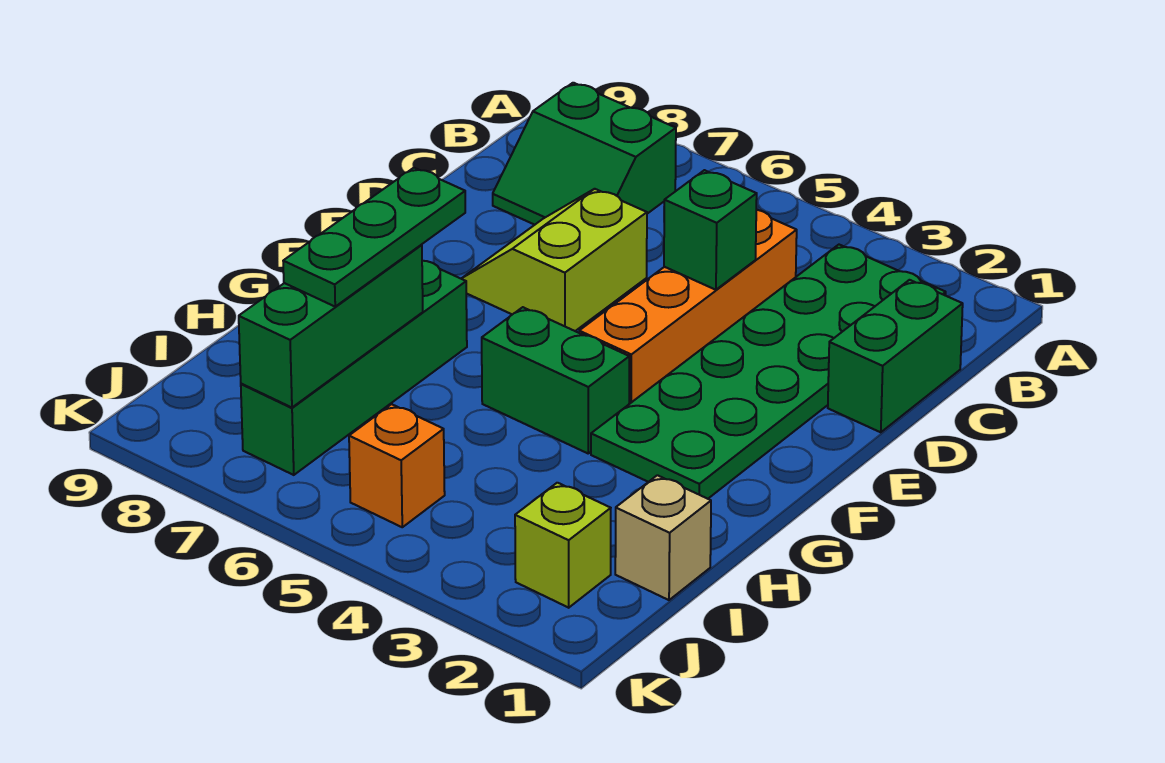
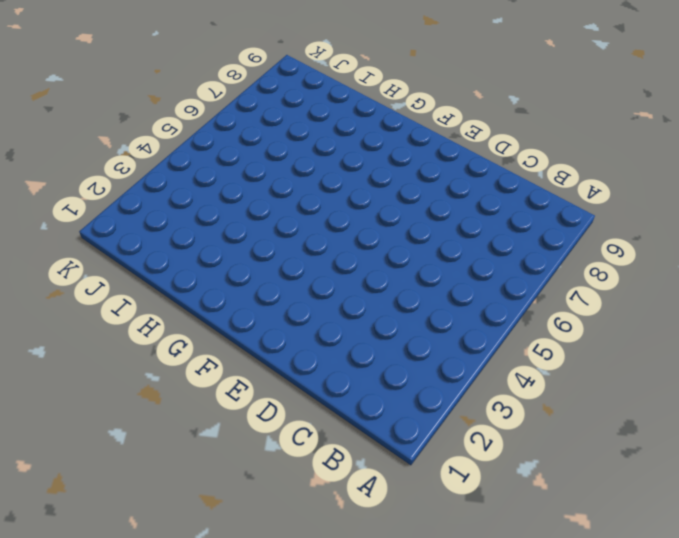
none -> green 2x6 plate [591,245,946,499]
none -> green 2x2 slope [493,83,676,225]
none -> green 1x2 brick [828,280,963,432]

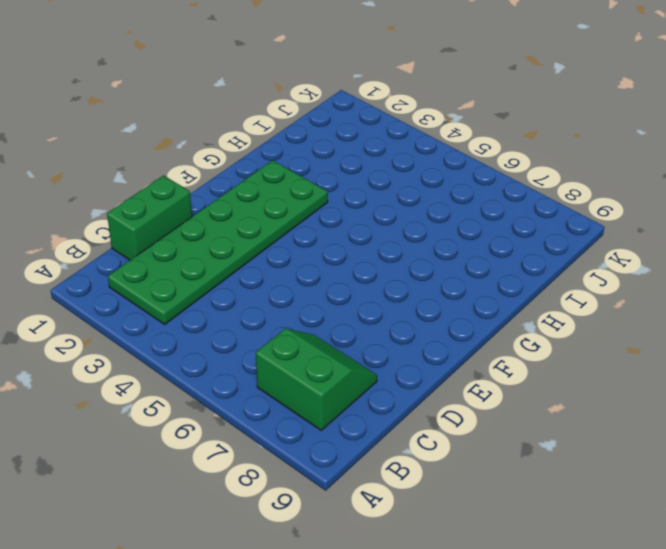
none -> orange 1x4 brick [579,210,797,404]
none -> lime 2x2 slope [461,189,647,331]
none -> green 1x2 brick [482,307,629,453]

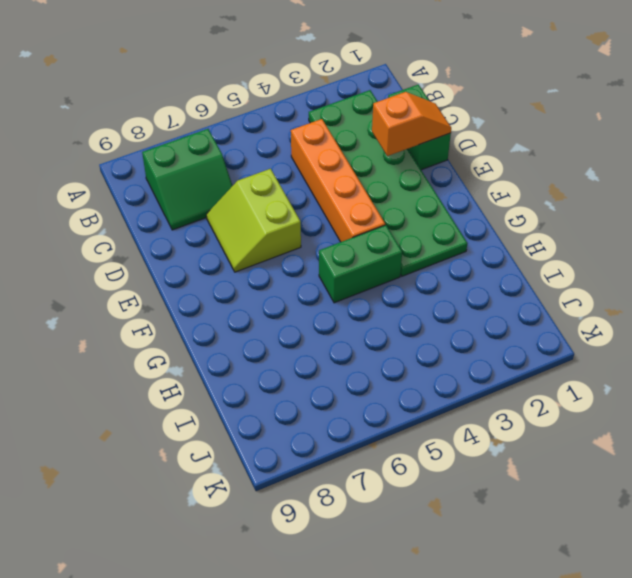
orange 1x2 slope [372,92,451,156] -> none
none -> green 1x4 brick [241,261,467,475]
none -> tan 1x1 brick [615,475,711,600]
none -> lime 1x1 brick [515,483,611,608]

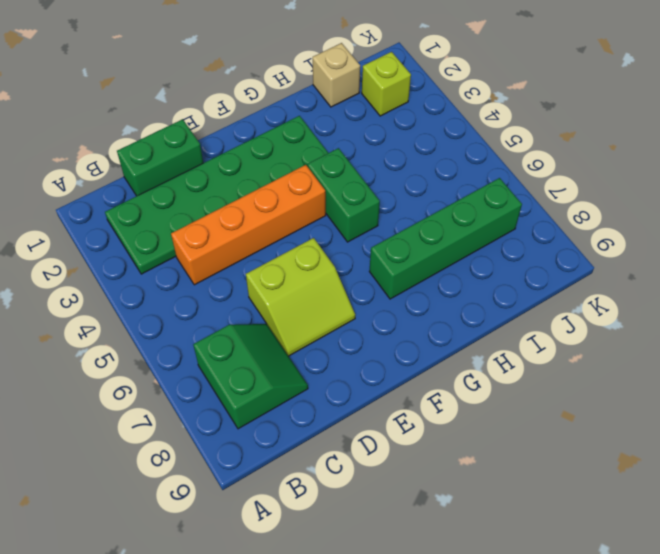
none -> orange 1x1 brick [349,404,445,527]
none -> green 1x1 brick [664,170,757,290]
none -> green 1x3 brick [239,245,423,407]

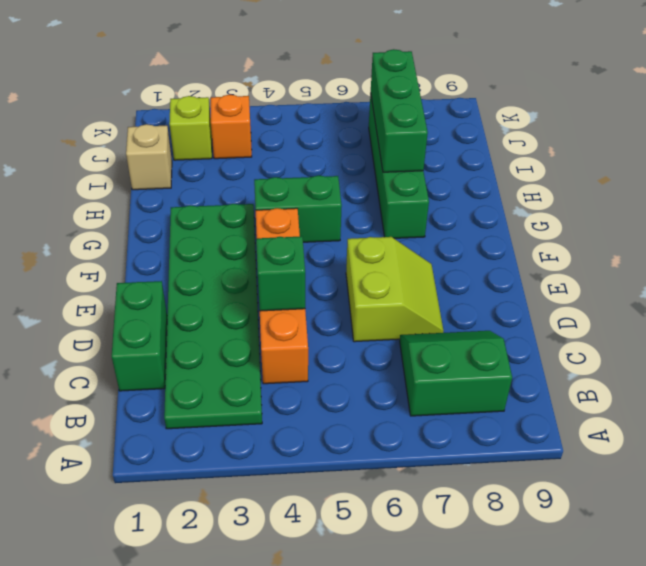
orange 1x1 brick [211,95,252,159] -> orange 1x1 brick moved to [349,404,445,527]
none -> green 1x3 plate [283,168,465,306]

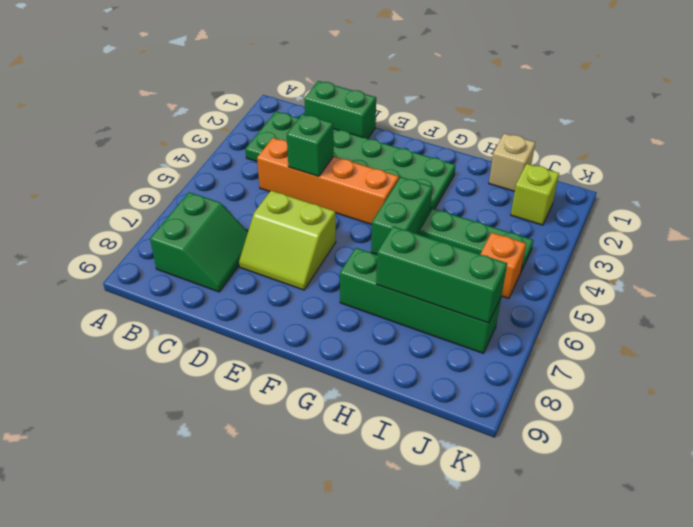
green 1x3 plate [419,208,533,272] -> green 1x3 plate moved to [283,168,465,306]

